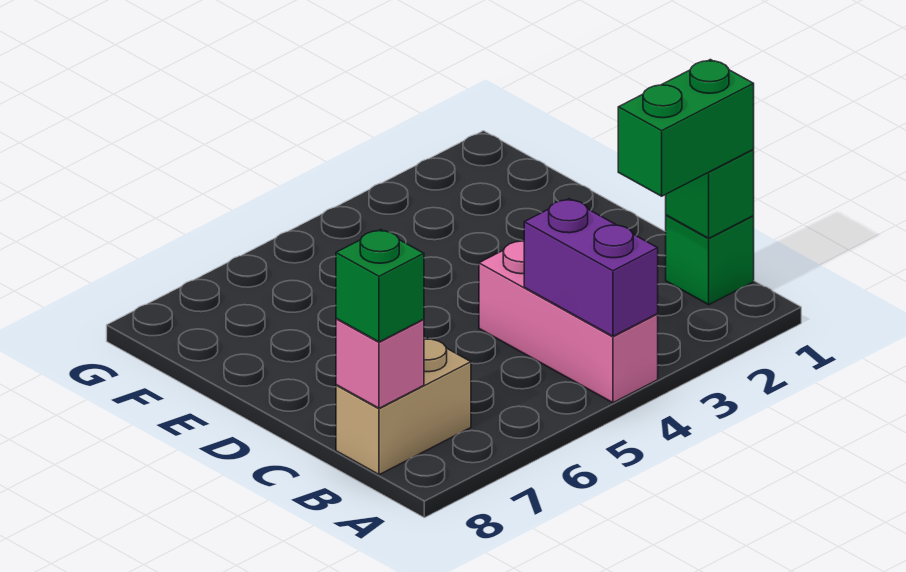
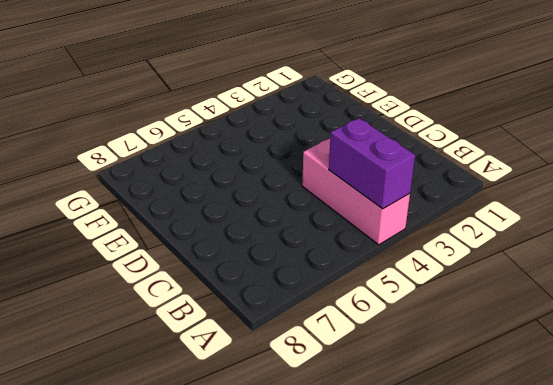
none -> green 1x1 brick [666,215,754,305]
none -> tan 1x2 brick [336,338,471,475]

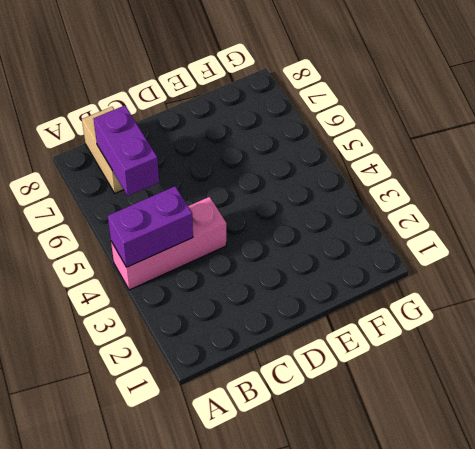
purple 1x2 brick [93,105,159,196] -> none
none -> green 1x1 brick [666,215,754,305]
none -> green 1x1 brick [666,150,754,238]

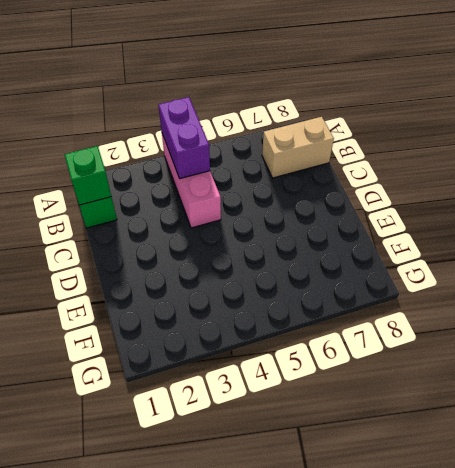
none -> pink 1x1 brick [336,319,424,408]
none -> green 1x2 brick [618,60,754,196]

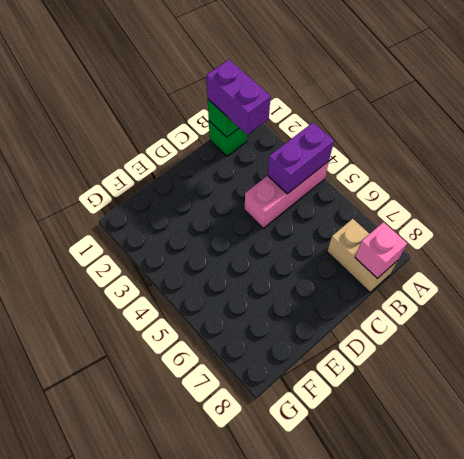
purple 1x2 brick [206,60,271,135] -> green 1x2 brick [618,60,754,196]
none -> green 1x1 brick [336,229,424,342]

